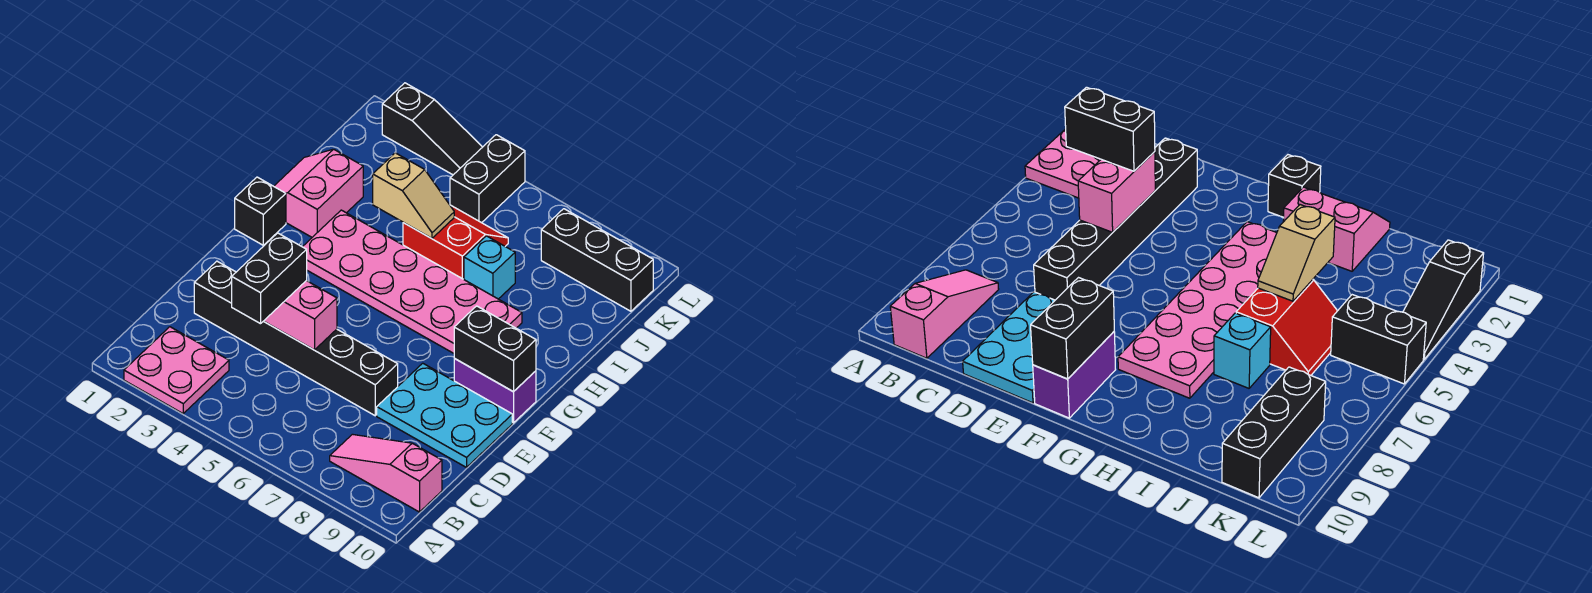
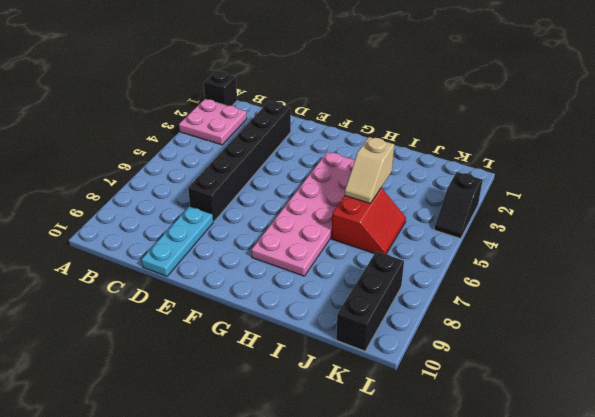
black 1x1 brick [204,71,237,106] -> black 1x1 brick moved to [235,177,286,245]
cyan 1x3 plate [141,206,213,276] -> cyan 2x3 plate [377,363,512,467]
black 1x2 slope [435,172,483,239] -> black 1x3 slope [382,83,482,175]
none -> pink 1x3 slope [330,434,442,512]
none -> purple 1x2 brick [454,359,536,423]
none -> pink 2x2 slope [274,149,363,237]

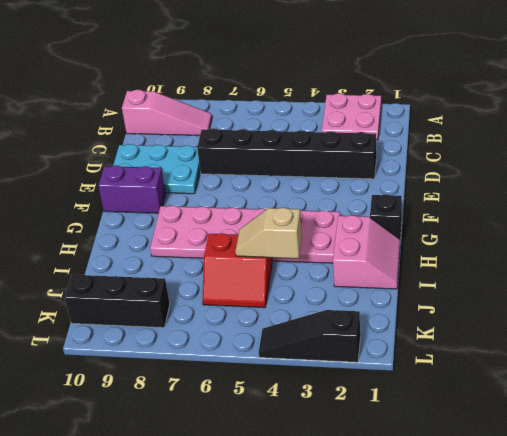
none -> cyan 1x1 brick [464,236,515,299]
none -> black 1x2 brick [450,135,525,223]
none -> pink 1x2 brick [264,281,337,350]

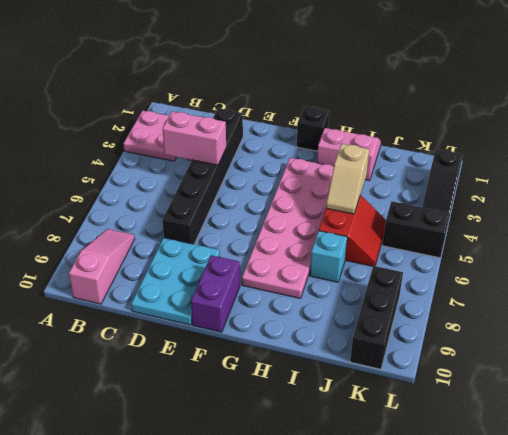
pink 1x2 brick [163,111,226,165] -> pink 1x2 brick turned to [264,281,337,350]
none -> black 1x2 brick [454,306,536,392]
none -> black 1x2 brick [232,233,307,324]

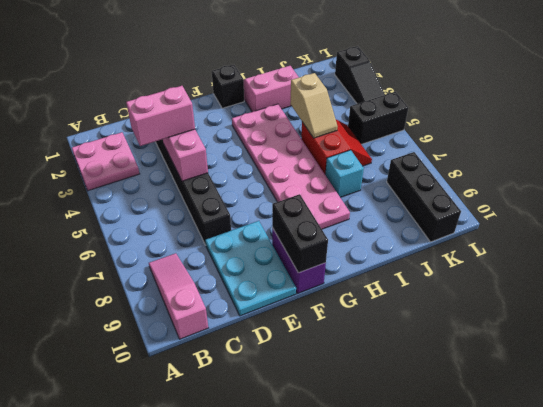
pink 1x2 brick [126,86,195,146] -> black 1x2 brick [232,233,307,324]

